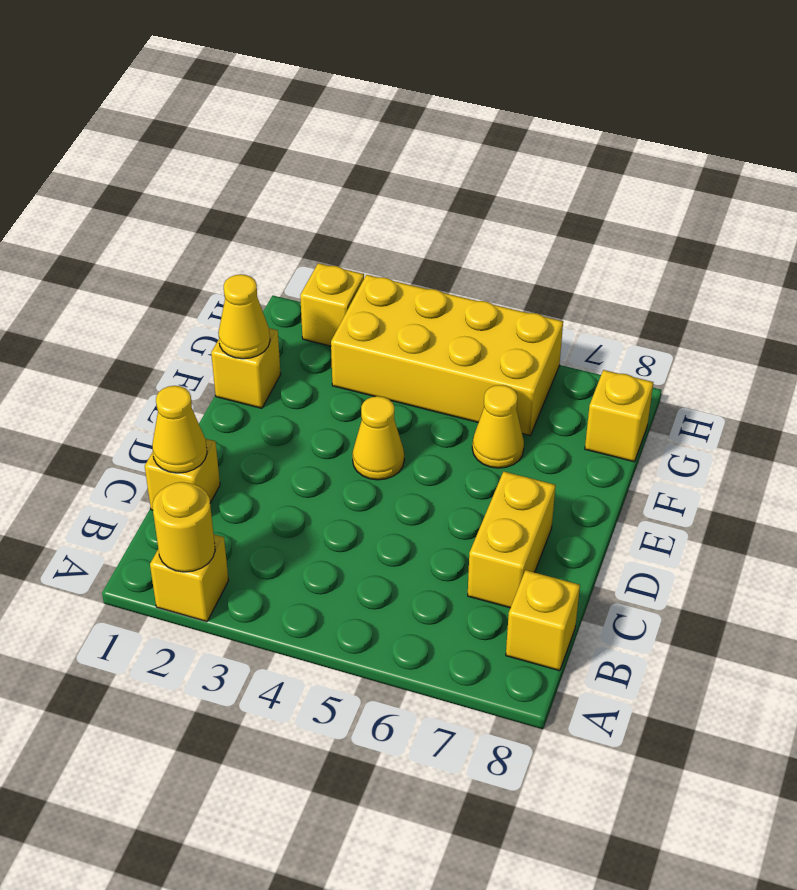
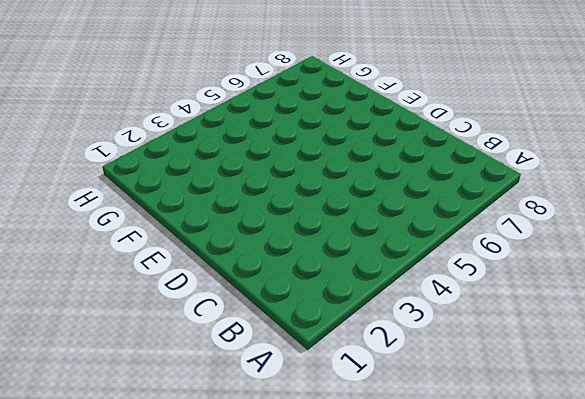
none -> yellow 1x1 brick [150,535,229,622]
none -> yellow 1x1 brick [506,570,580,671]
none -> yellow 1x1 brick [145,439,220,510]

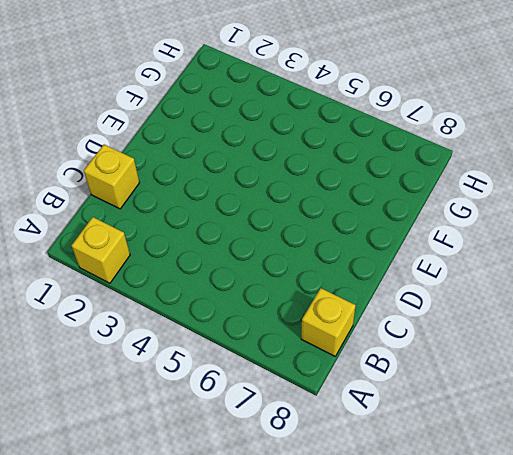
none -> yellow 1x2 brick [468,471,555,608]
none -> yellow 1x1 cone [352,396,404,480]
none -> yellow 1x1 brick [211,328,281,408]

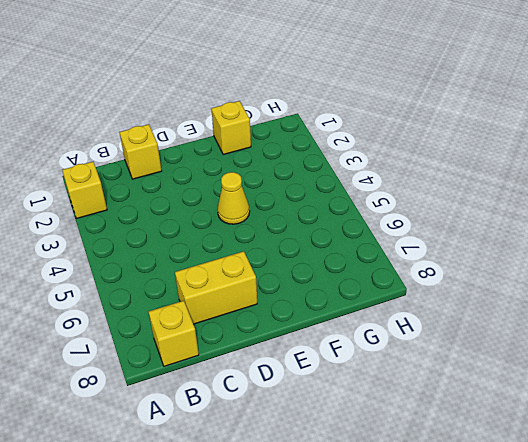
none -> yellow 1x1 cone [472,385,524,468]
none -> yellow 2x4 brick [331,275,563,436]
none -> yellow 1x1 brick [585,370,653,462]

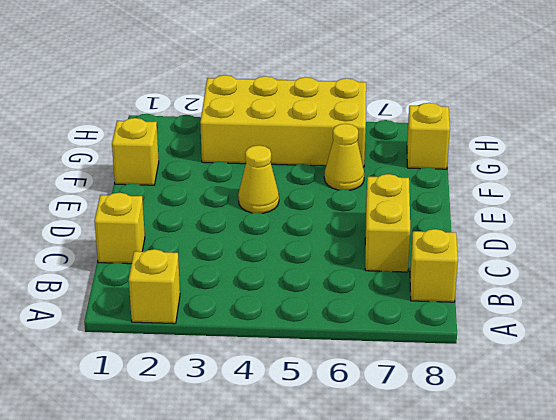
none -> yellow 1x1 brick [300,263,364,346]
none -> yellow 1x1 round brick [152,482,215,572]
none -> yellow 1x1 cone [152,386,207,473]

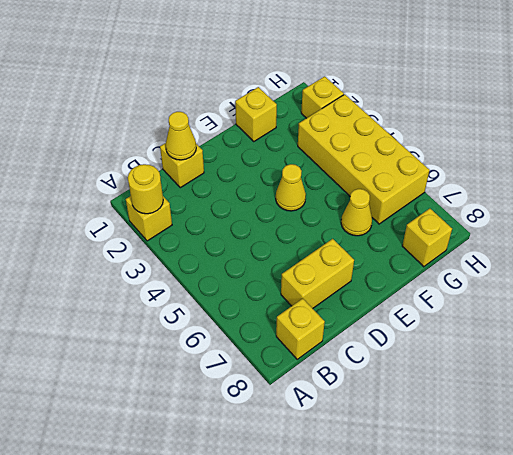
none -> yellow 1x1 cone [218,274,270,359]

